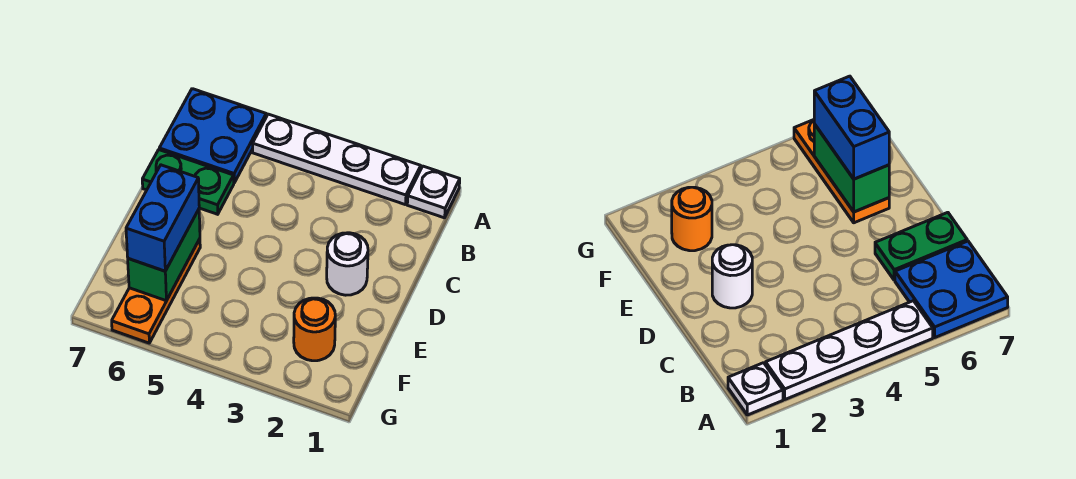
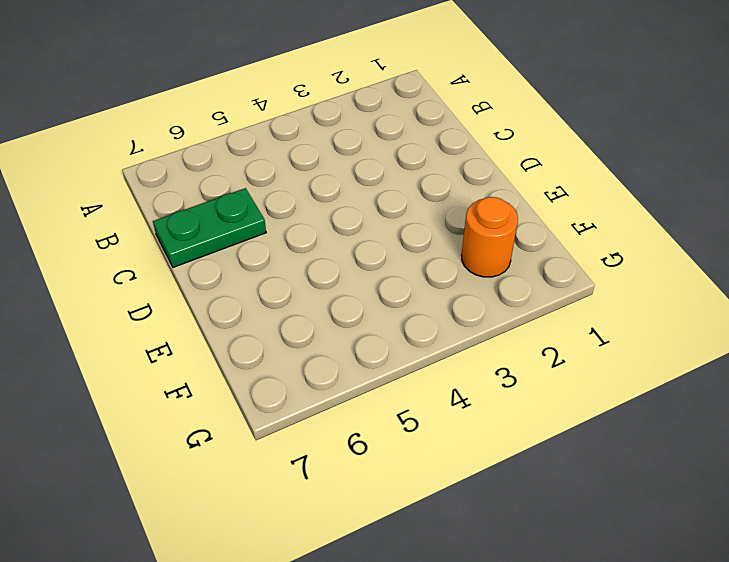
none -> white 1x1 plate [407,166,460,218]
none -> white 1x4 plate [253,114,421,204]

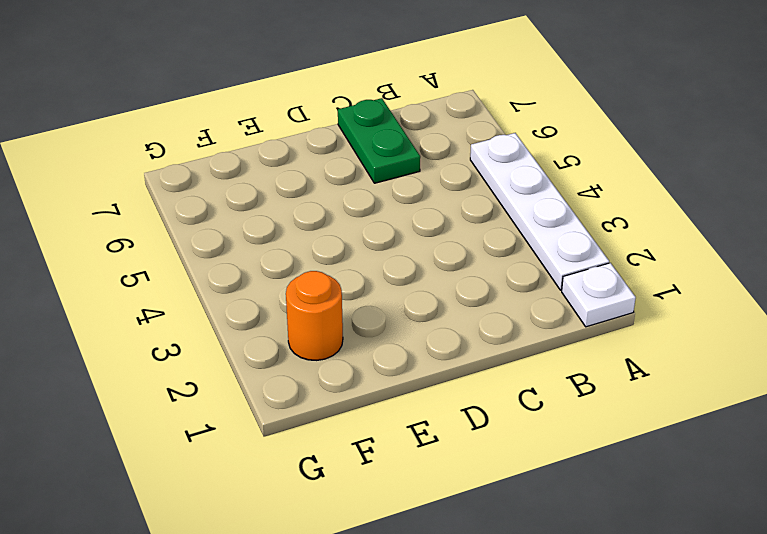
none -> blue 2x2 plate [159,89,266,183]
none -> white 1x1 round brick [327,233,368,295]

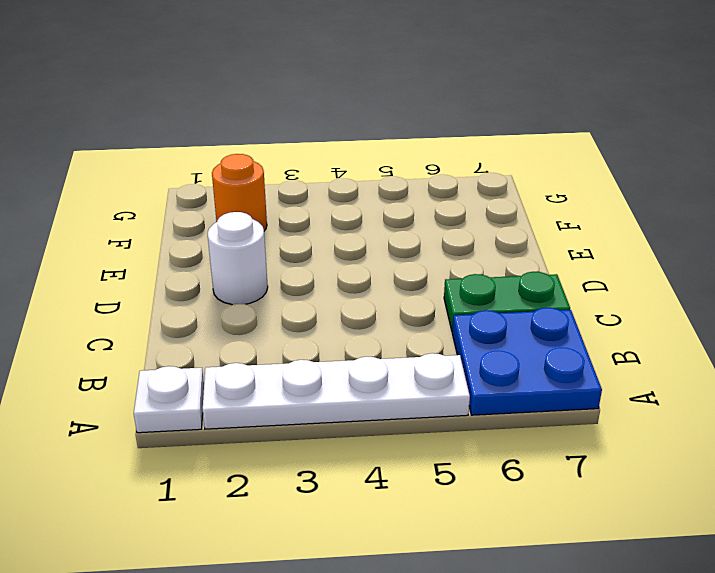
none -> orange 1x3 plate [112,239,200,343]
none -> green 1x2 brick [128,209,200,301]

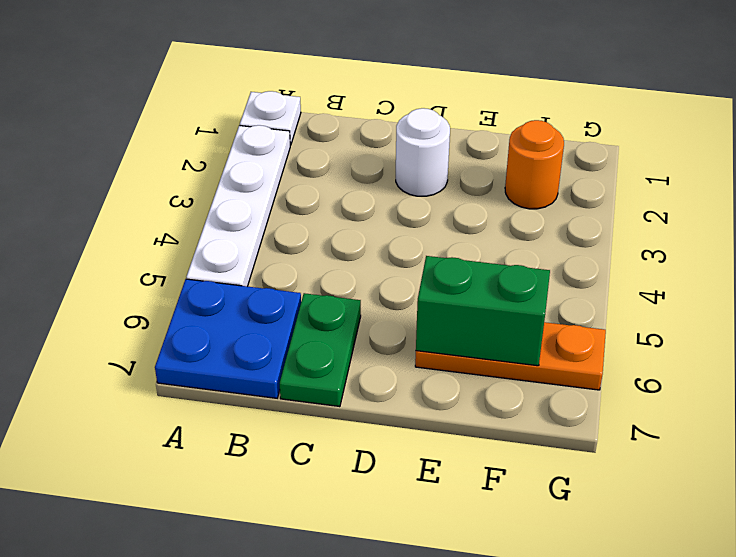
none -> blue 1x2 brick [126,165,199,271]

